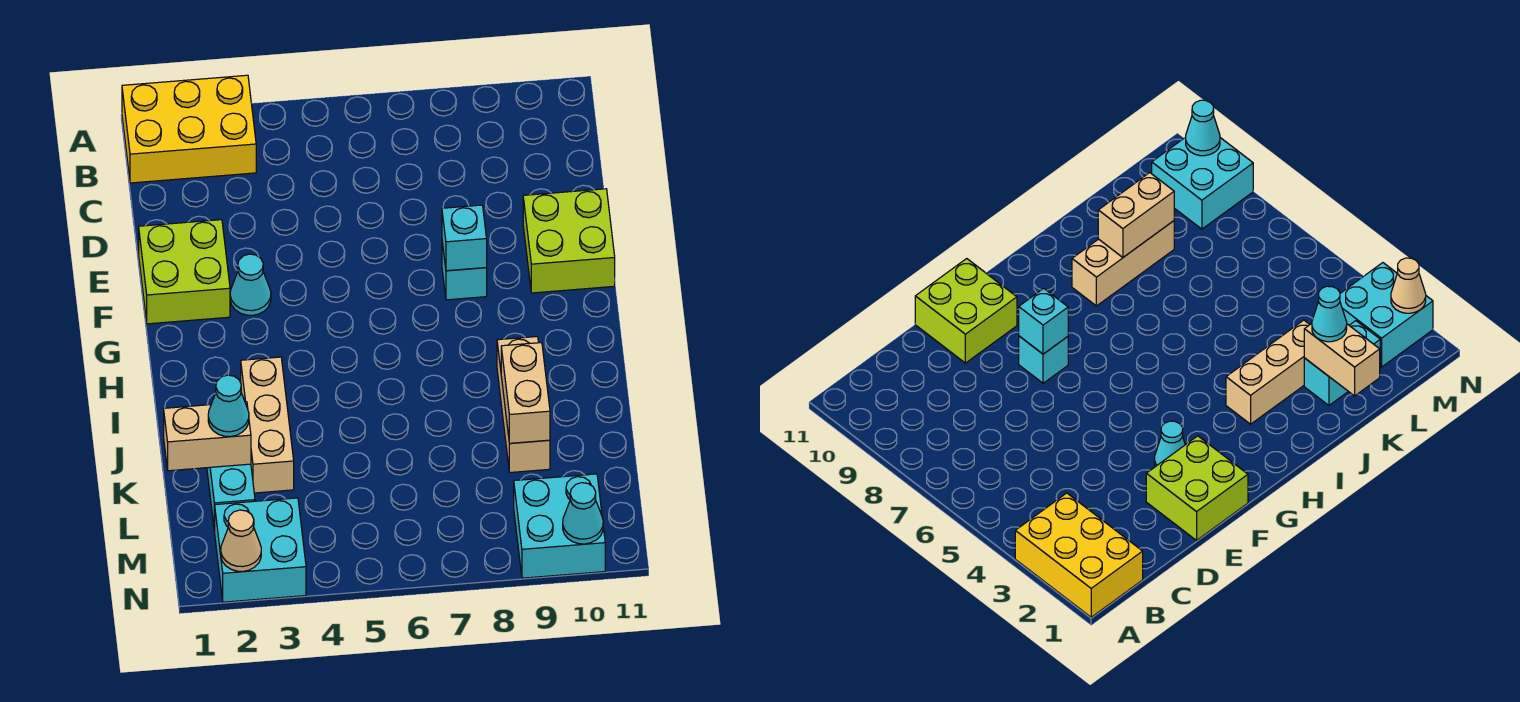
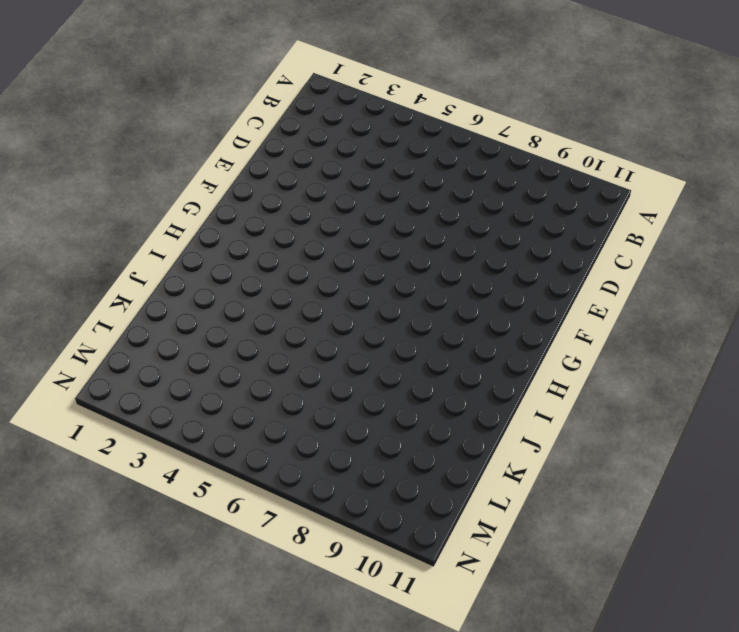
none -> yellow 2x3 brick [122,75,256,183]
none -> lime 2x2 brick [139,220,230,324]
none -> lime 2x2 brick [523,189,615,293]

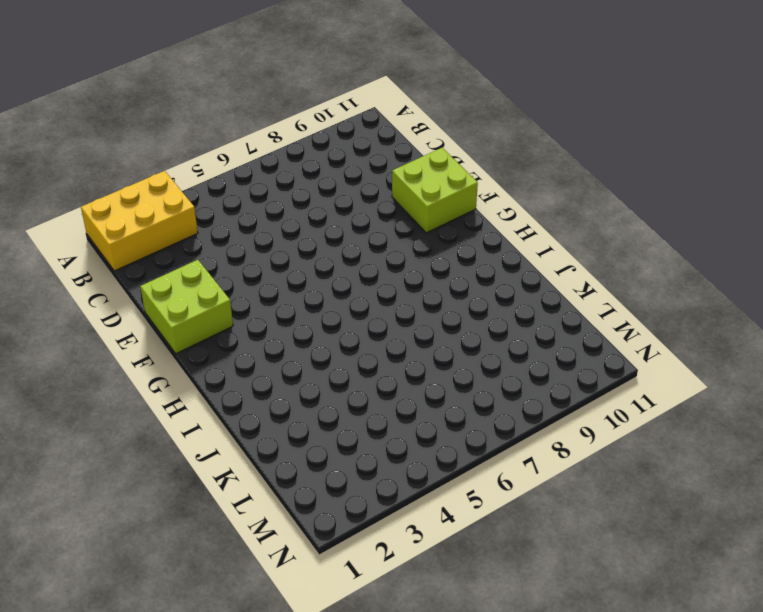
none -> cyan 1x1 cone [230,254,271,315]
none -> cyan 1x1 brick [442,243,487,300]
none -> tan 1x3 brick [241,357,294,493]

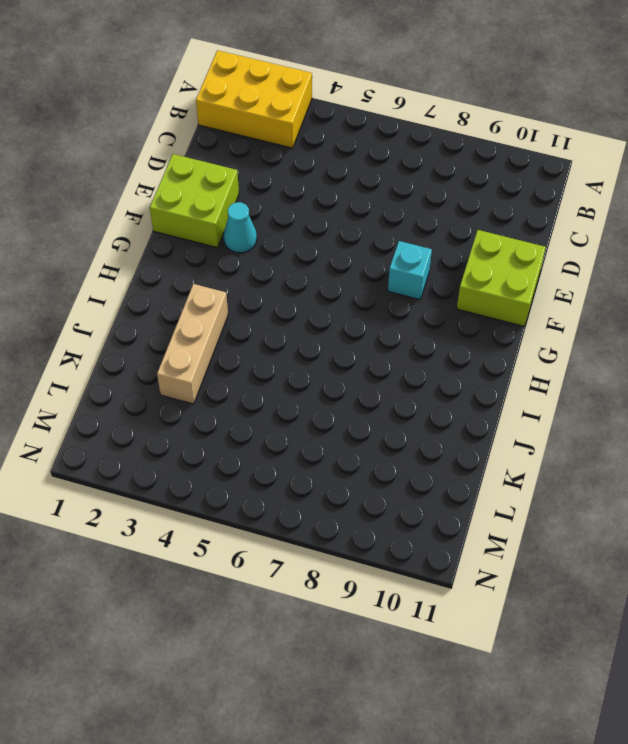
none -> tan 1x3 brick [497,337,550,473]
none -> cyan 1x2 brick [207,464,255,531]
none -> cyan 2x2 brick [215,498,306,602]

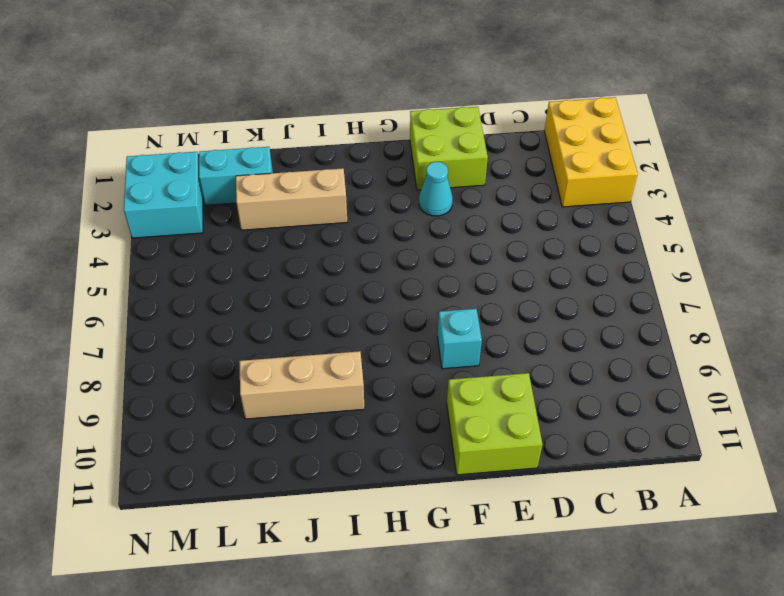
none -> cyan 2x2 brick [514,474,605,578]
none -> cyan 1x1 brick [442,205,487,271]
none -> tan 1x2 brick [501,343,550,443]

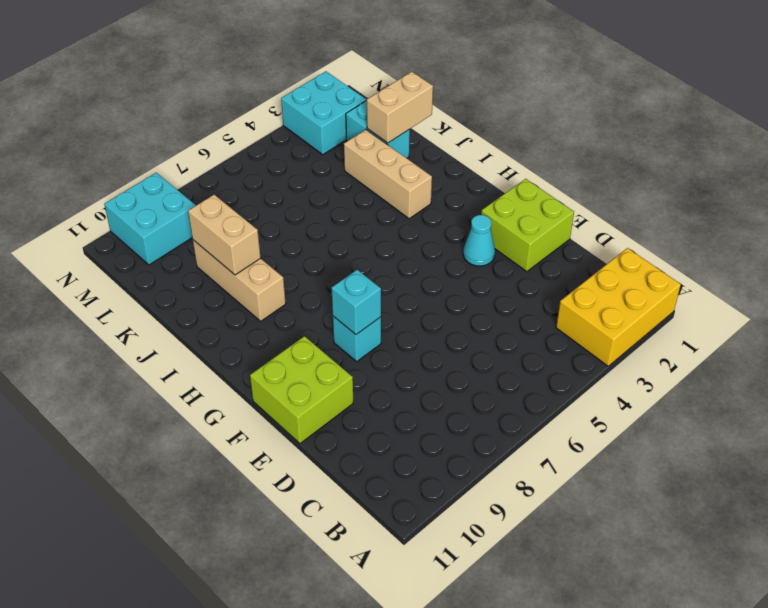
none -> tan 1x1 cone [221,510,261,571]
none -> cyan 1x1 cone [563,483,603,544]
none -> cyan 1x1 cone [208,375,249,437]

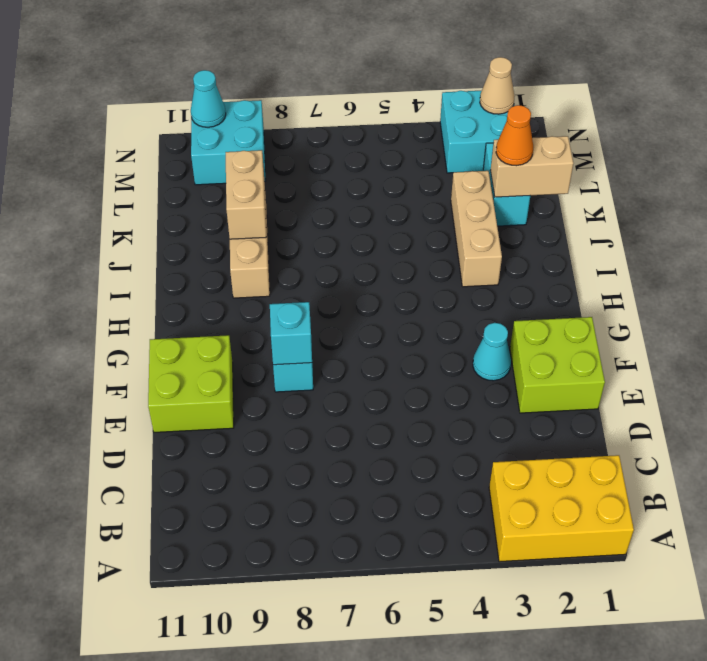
orange 1x1 cone [496,105,533,166] -> cyan 1x1 cone [208,375,249,437]

